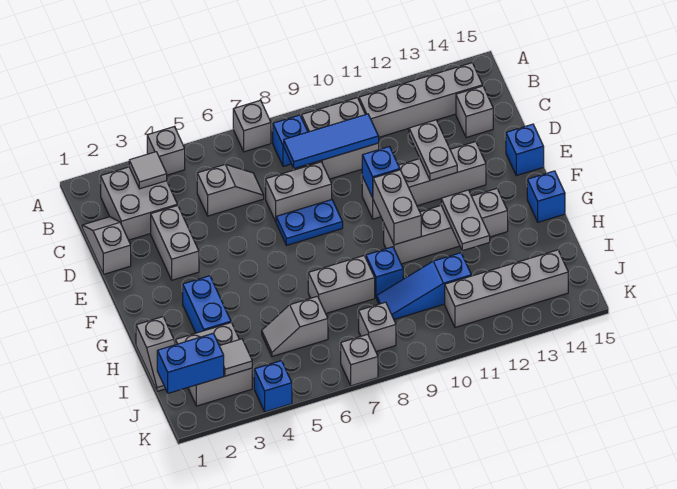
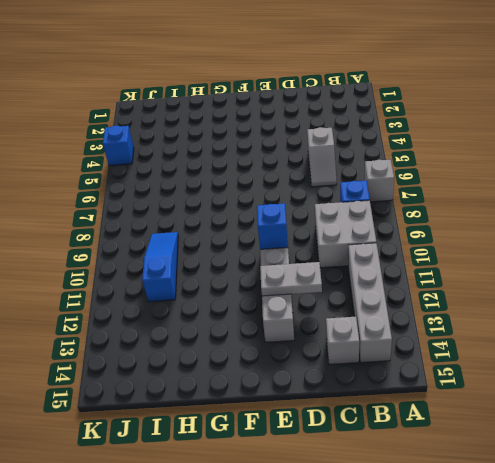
none -> grey 1x1 brick [147,127,185,175]
none -> grey 2x2 brick [101,167,177,240]
none -> grey 1x2 slope [82,217,131,274]
none -> grey 1x2 brick [151,205,199,280]

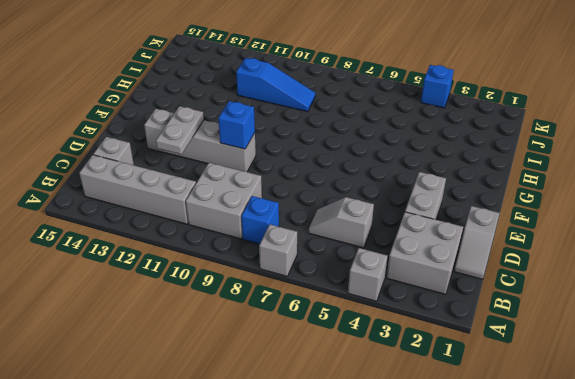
none -> grey 1x2 brick [266,162,332,221]
none -> blue 1x2 plate [276,200,343,245]
none -> blue 1x1 brick [506,124,544,176]
none -> blue 1x2 brick [183,276,231,333]

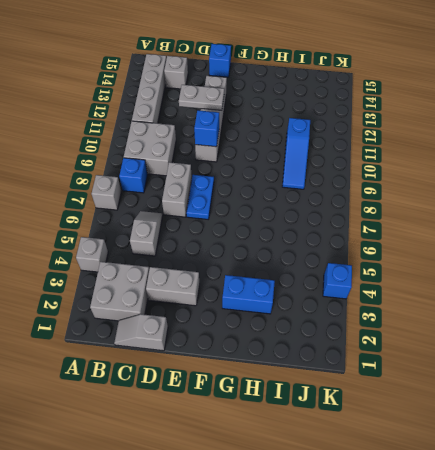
none -> grey 1x4 brick [384,189,508,264]
none -> blue 1x1 brick [527,171,565,222]
none -> grey 1x2 slope [136,317,175,391]
none -> grey 1x2 brick [308,255,375,313]

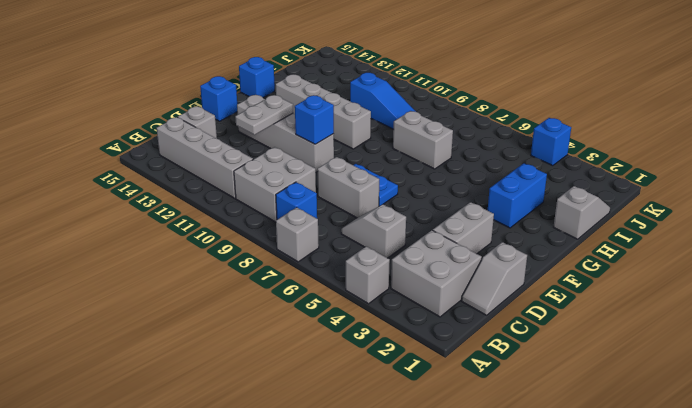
none -> blue 1x1 brick [366,247,403,298]
none -> grey 2x2 brick [176,323,252,406]
none -> grey 1x2 slope [262,296,328,356]
none -> grey 1x1 brick [359,302,396,351]

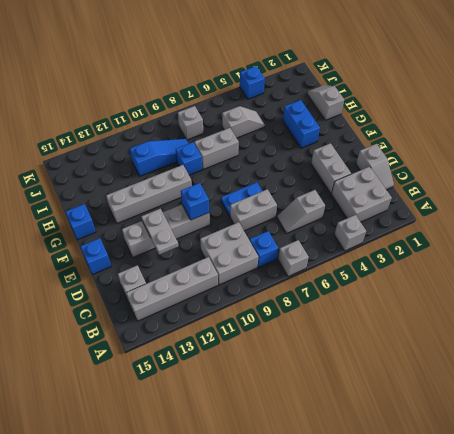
none -> grey 2x2 brick [176,323,252,406]
none -> grey 1x4 brick [445,250,568,327]
none -> grey 1x1 brick [341,334,378,386]
none -> grey 1x1 tile [129,152,167,189]

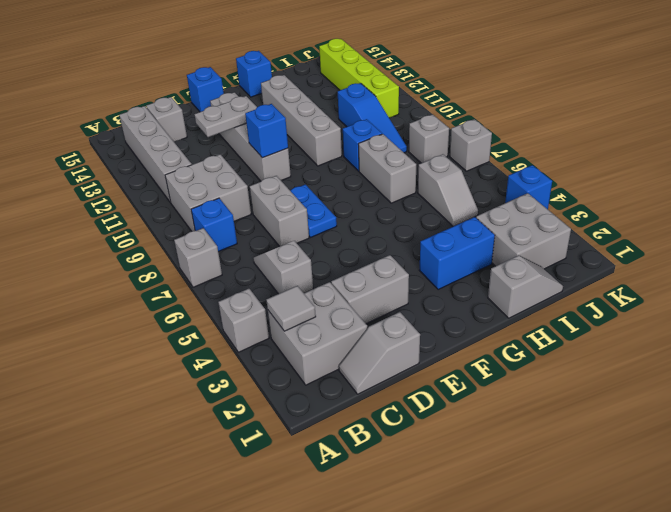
lime 1x4 brick [319,39,399,118] -> grey 1x4 brick [445,250,568,327]
none -> blue 1x3 tile [284,114,379,168]
none -> grey 1x2 brick [373,170,421,245]
none -> grey 1x2 plate [441,190,490,251]
none -> blue 1x2 brick [157,333,224,393]

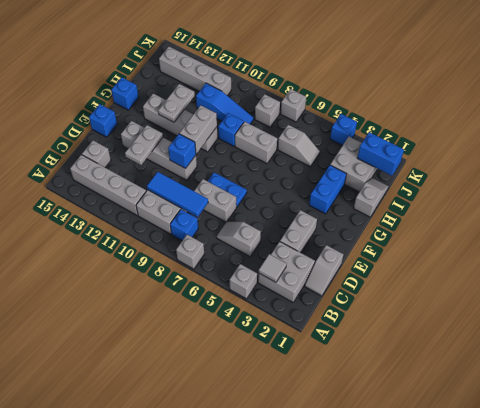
none -> grey 1x1 tile [220,339,252,376]

